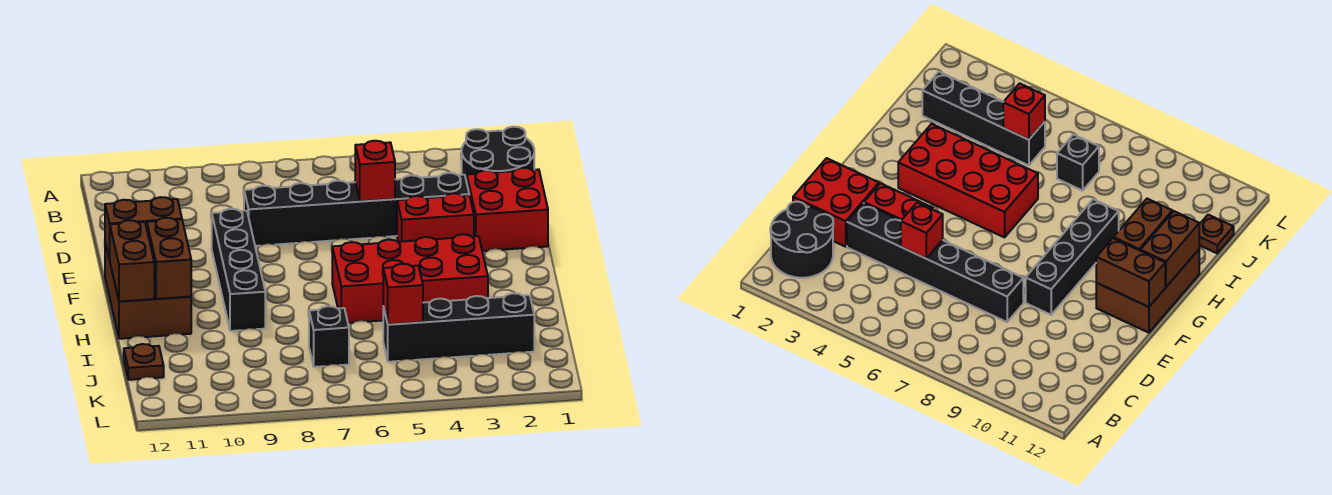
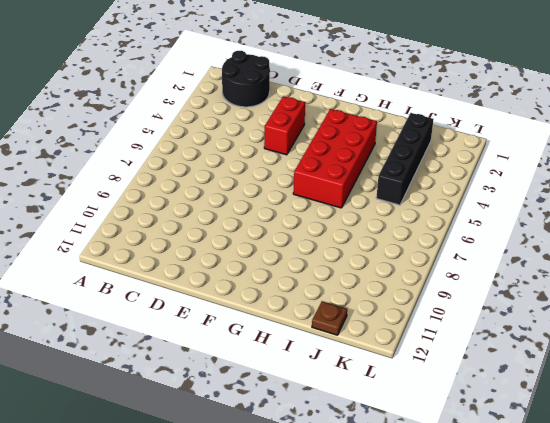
none -> red 2x2 brick [467,168,548,251]
none -> black 1x6 brick [244,173,469,246]
none -> black 1x4 brick [212,209,265,331]

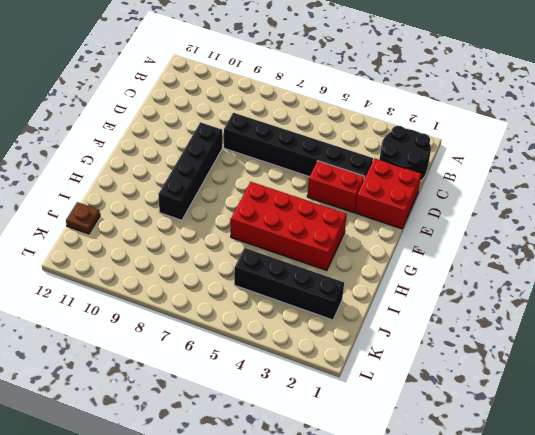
none -> brown 2x3 brick [105,243,191,339]
none -> black 1x1 brick [309,306,349,367]
none -> red 1x1 brick [355,141,395,201]

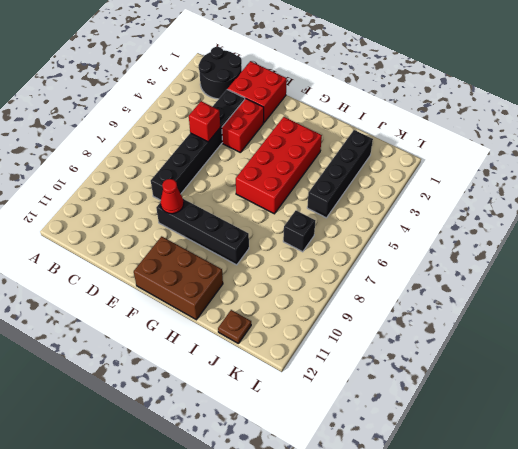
red 1x1 cone [160,179,184,214] -> none
none -> brown 1x2 brick [105,197,182,260]
none -> brown 1x2 brick [147,218,191,299]
none -> brown 1x2 brick [110,220,154,301]

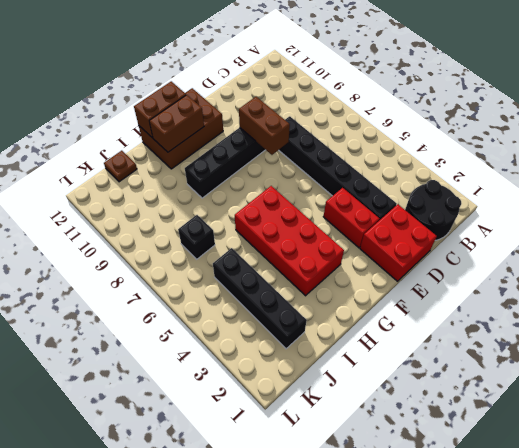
brown 1x2 brick [239,97,290,155] -> brown 1x2 brick moved to [105,197,182,260]
none -> red 1x1 brick [355,141,395,201]
none -> red 1x1 brick [383,264,423,324]

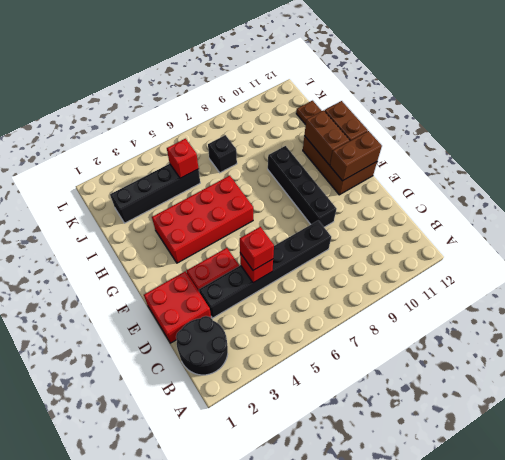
red 1x1 brick [240,227,274,270] -> none

